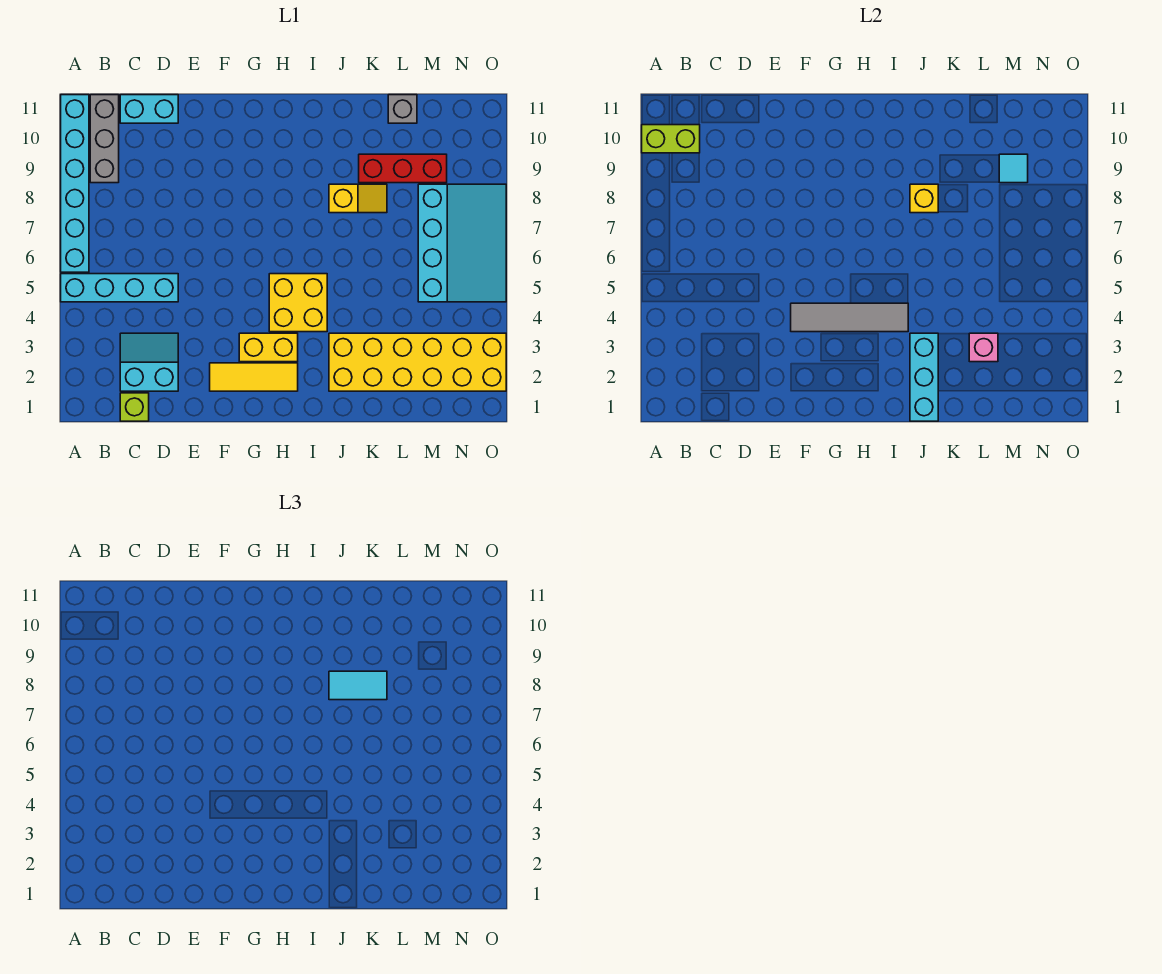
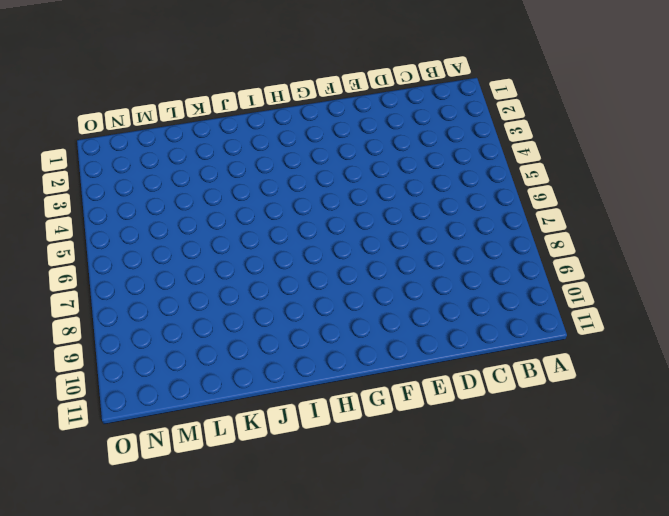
none -> cyan 1x4 brick [61,274,178,302]
none -> cyan 1x6 brick [61,95,89,272]
none -> grey 1x3 brick [90,95,119,183]

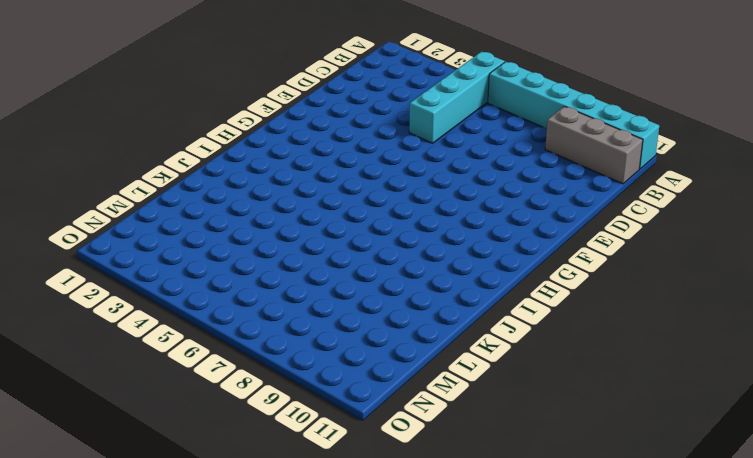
none -> lime 1x1 brick [120,393,149,421]
none -> cyan 2x2 slope [120,333,178,391]
none -> cyan 1x2 brick [120,95,178,123]

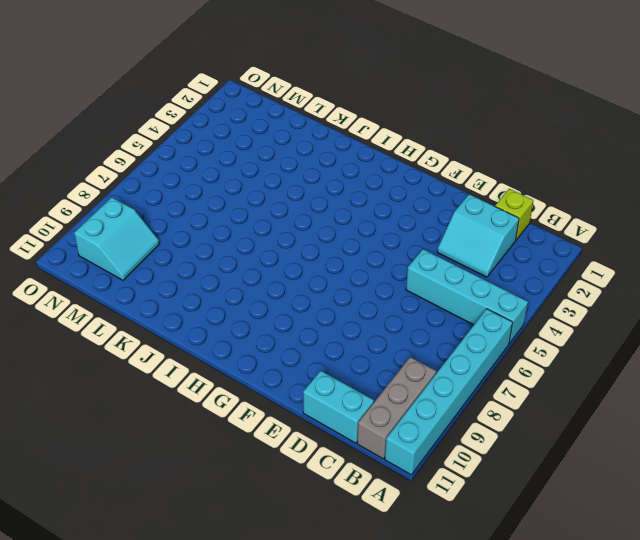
cyan 2x2 slope [74,197,159,280] -> red 1x3 brick [359,154,447,183]
none -> yellow 1x3 tile [210,363,298,391]
none -> yellow 1x2 brick [239,333,298,362]
none -> yellow 2x2 brick [269,274,327,332]

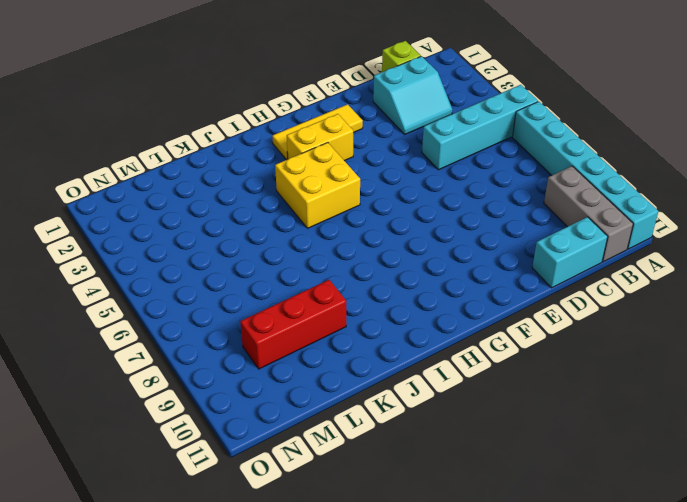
none -> yellow 2x6 brick [329,333,506,391]
none -> yellow 1x2 slope [329,184,387,213]
none -> grey 1x1 brick [388,95,417,123]

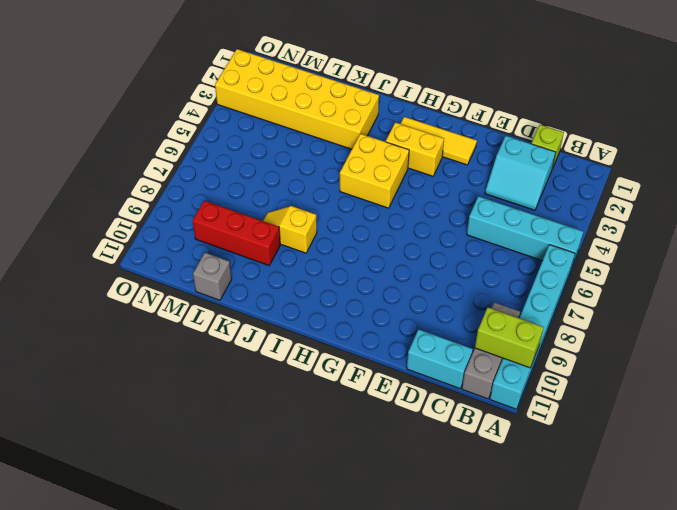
none -> cyan 3x4 slope [418,184,506,302]
none -> grey 1x4 tile [791,303,908,332]
none -> cyan 1x3 brick [910,333,938,421]

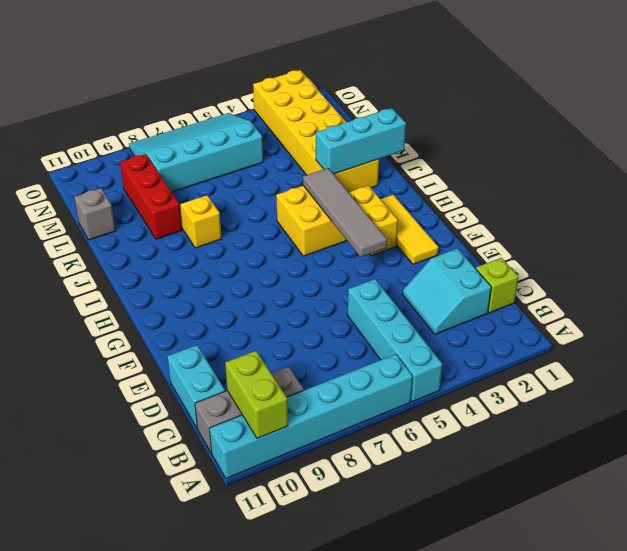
none -> yellow 1x1 brick [910,184,938,213]
none -> pink 1x1 brick [969,333,998,362]
none -> cyan 1x1 tile [999,154,1028,183]

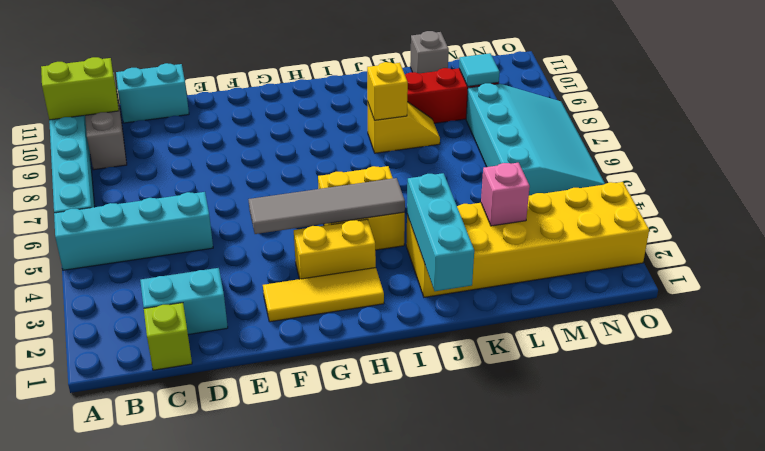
none -> cyan 1x2 tile [329,671,387,700]

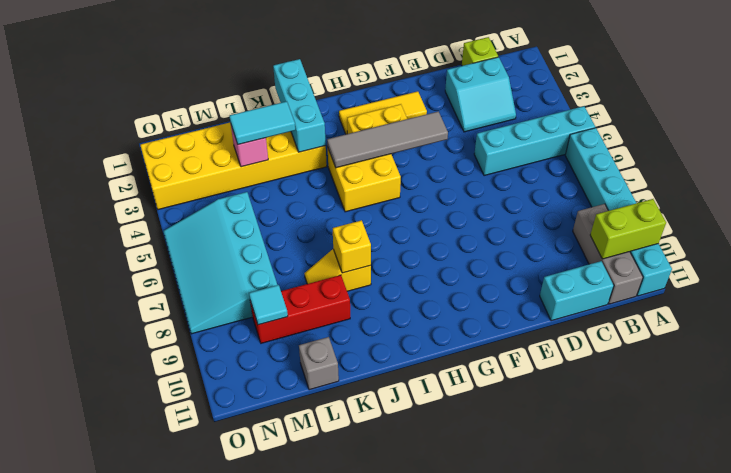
cyan 1x2 tile [230,101,295,145] -> cyan 1x2 tile moved to [329,671,387,700]

